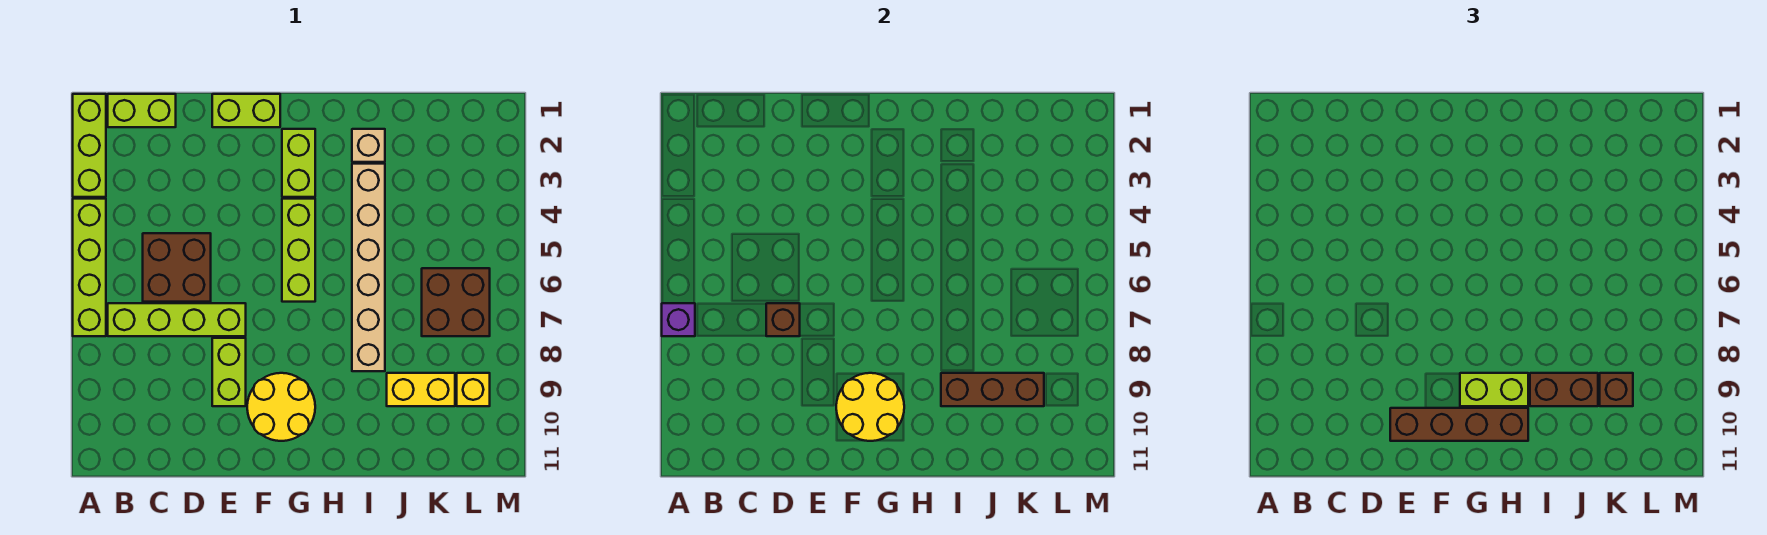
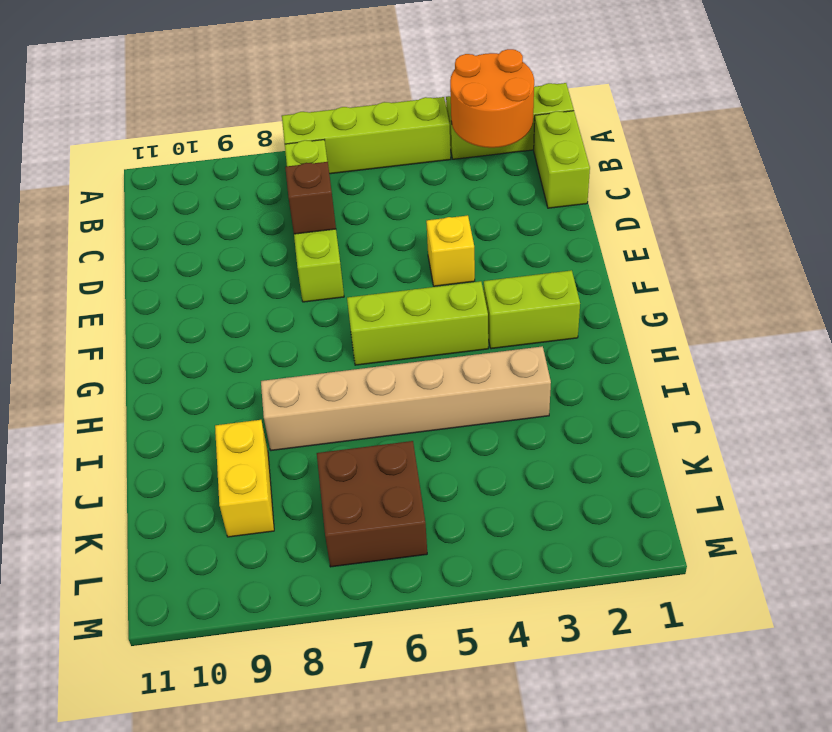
orange 2x2 round brick [450,49,534,148] -> none
yellow 1x1 brick [426,215,475,286] -> yellow 1x1 brick moved to [457,373,490,406]
none -> brown 2x2 brick [143,233,211,302]
none -> lime 1x2 brick [212,94,280,127]
none -> lime 1x2 brick [212,338,246,406]

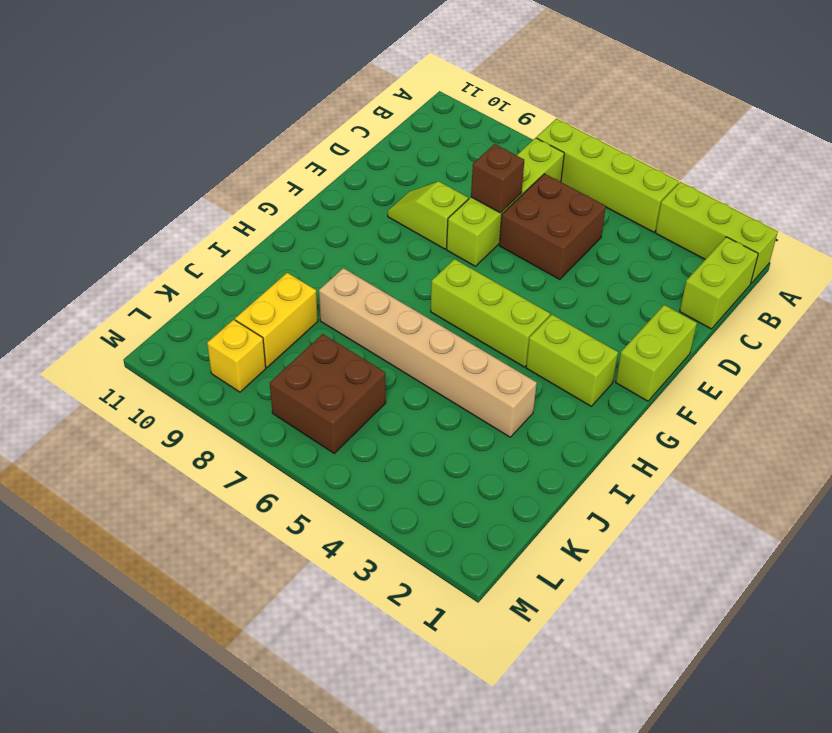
lime 1x2 slope [388,181,468,249] -> lime 1x2 brick [212,338,246,406]
none -> yellow 2x2 round brick [247,373,315,441]
none -> tan 1x1 brick [352,129,385,162]
none -> purple 1x1 brick [662,303,695,336]

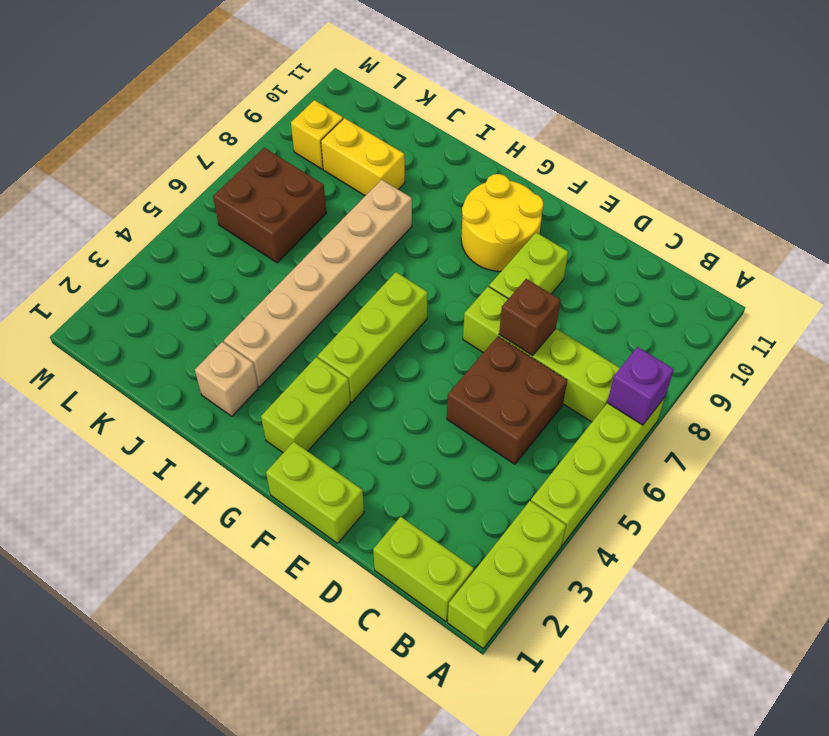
none -> yellow 2x2 round brick [836,373,904,441]
none -> brown 1x3 brick [941,373,1044,406]
none -> brown 1x4 brick [1390,408,1528,441]

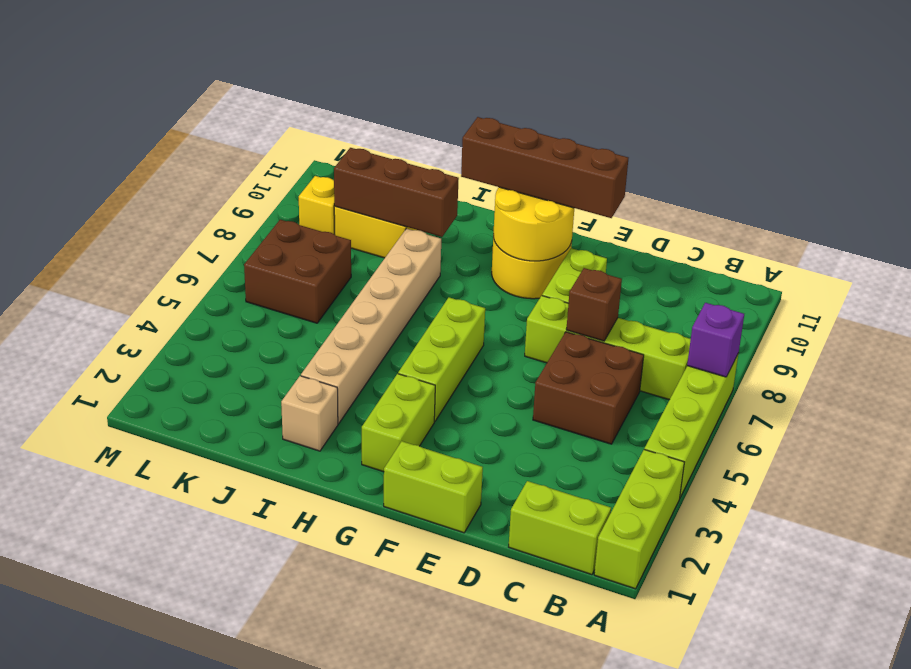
none -> lime 1x2 brick [1460,373,1528,406]
none -> brown 1x2 brick [1530,373,1598,406]
none -> brown 1x1 brick [1600,373,1633,406]

